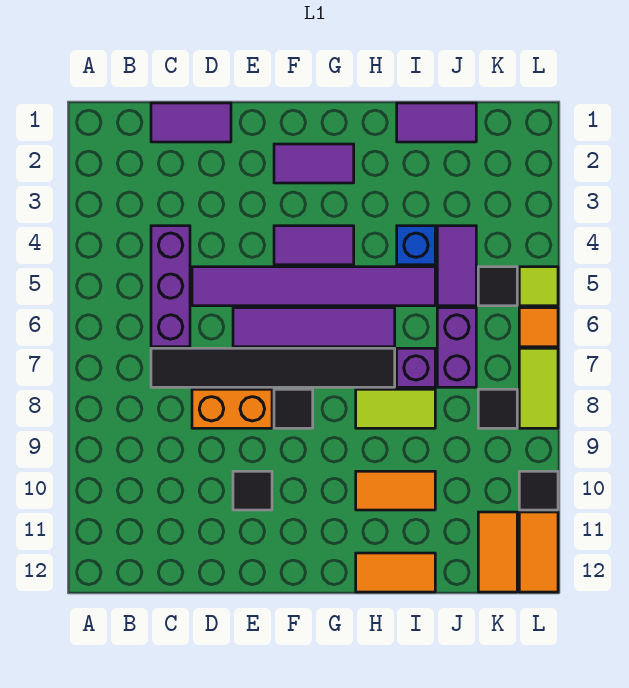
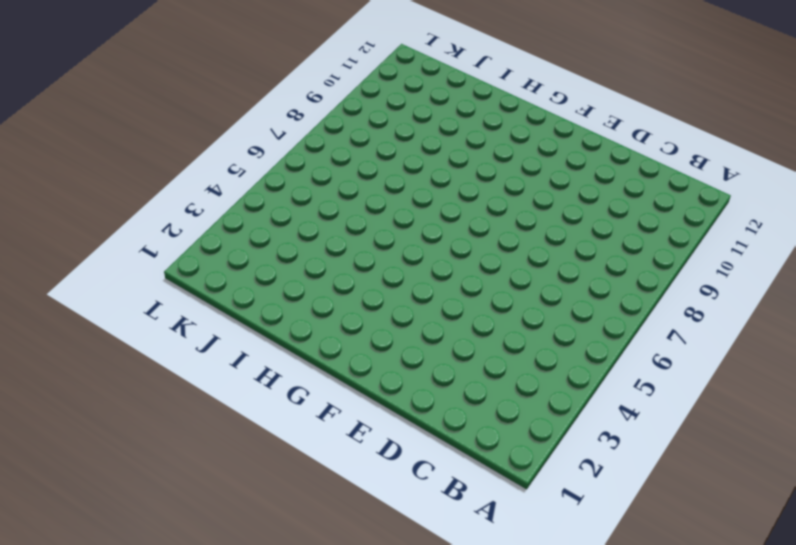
none -> purple 1x2 tile [151,103,231,142]
none -> purple 1x3 brick [151,226,190,347]
none -> black 1x6 tile [151,348,395,387]

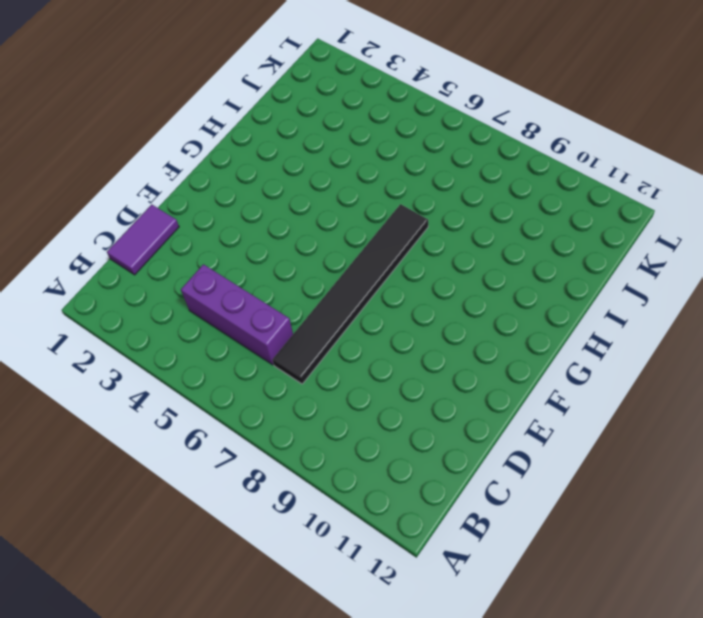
none -> purple 1x6 tile [192,267,435,306]
none -> orange 1x2 brick [192,389,272,428]
none -> purple 1x4 tile [233,308,395,347]

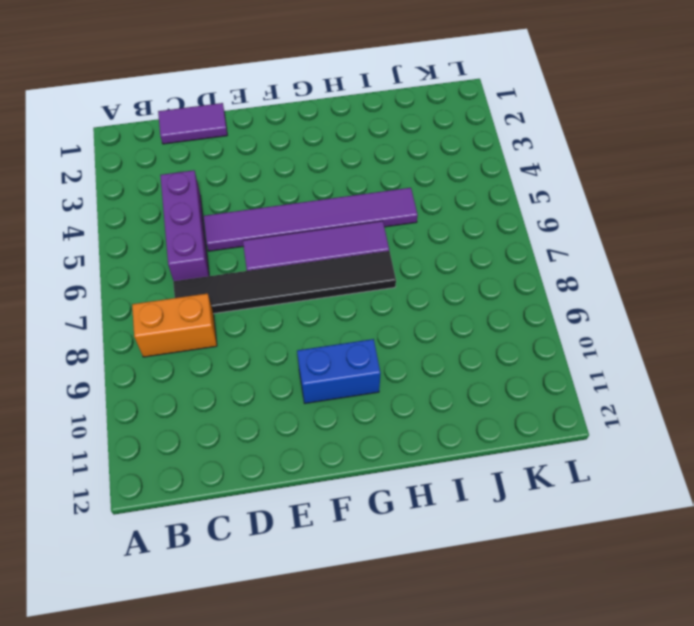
orange 1x2 brick [132,293,217,357] -> orange 1x2 brick moved to [192,389,272,428]
blue 1x2 brick [297,339,381,403] -> none
none -> black 1x1 tile [233,471,272,510]
none -> purple 1x2 tile [274,144,354,183]
none -> purple 1x2 tile [274,226,354,265]

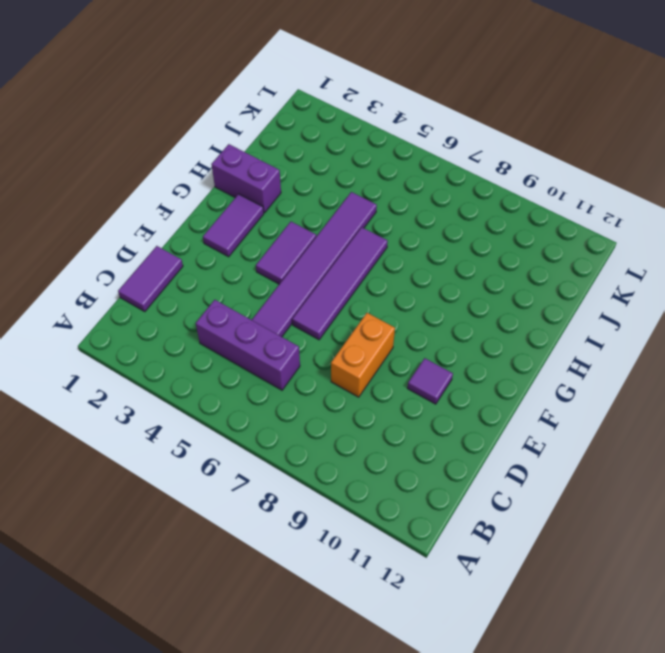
purple 1x1 tile [407,358,453,404] -> black 1x1 tile [233,471,272,510]
purple 1x2 brick [211,144,281,213] -> purple 1x2 brick moved to [437,308,476,387]
none -> black 1x6 tile [151,348,395,387]
none -> black 1x1 tile [274,389,313,428]
none -> lime 1x2 tile [356,389,435,428]

